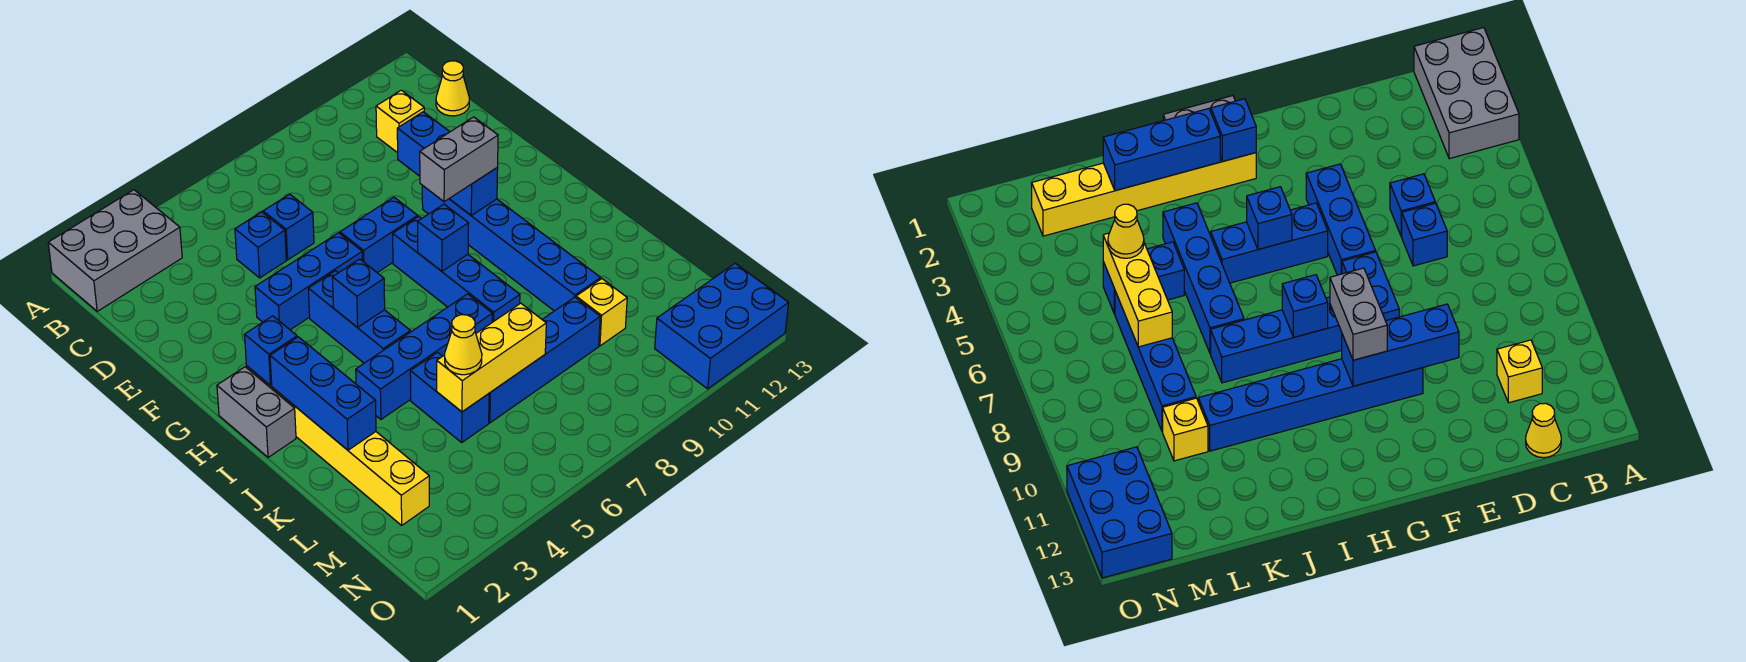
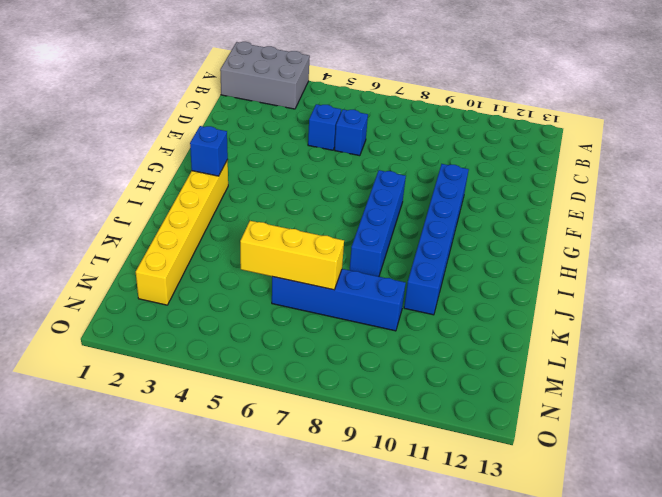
none -> yellow 1x1 brick [376,90,424,153]
none -> yellow 1x1 cone [436,61,469,116]
none -> blue 1x3 brick [255,233,363,330]

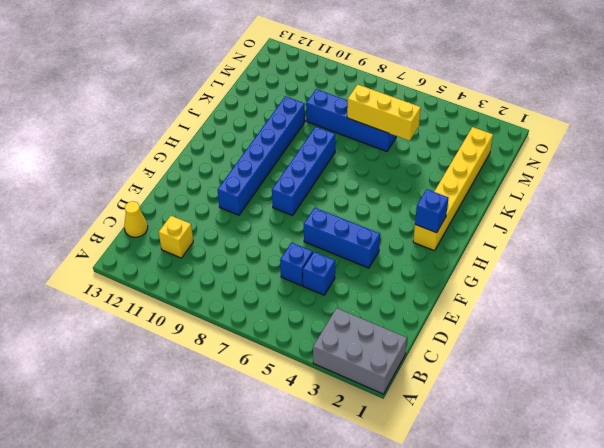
none -> blue 1x2 brick [340,197,418,273]
none -> blue 1x3 brick [308,271,410,363]
none -> grey 1x2 brick [217,367,296,457]

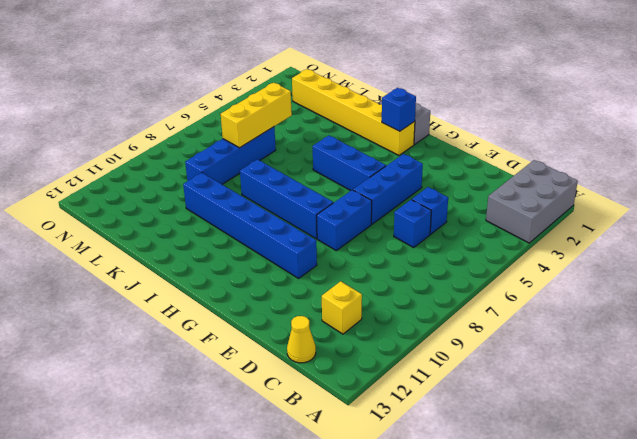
none -> blue 1x4 brick [356,294,492,419]
none -> blue 1x2 brick [410,352,489,442]
none -> yellow 1x1 brick [576,279,627,346]

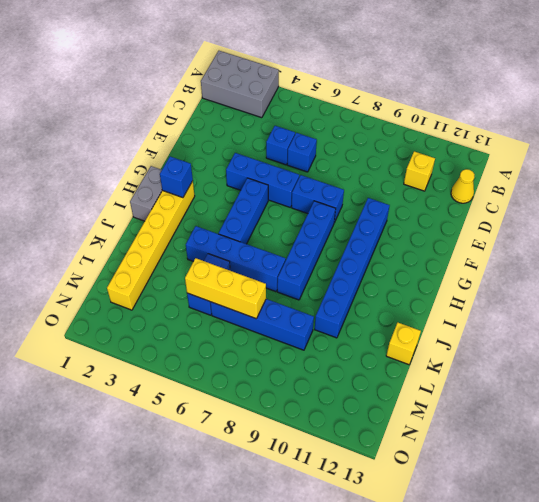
yellow 1x1 brick [386,323,421,365] -> yellow 1x1 brick moved to [576,279,627,346]
none -> blue 2x3 brick [655,263,789,389]
none -> blue 1x3 brick [397,112,498,215]
none -> blue 1x1 brick [332,259,385,328]

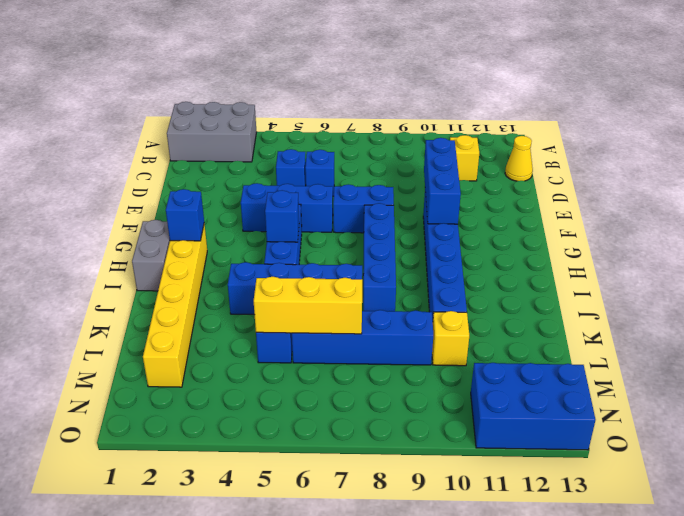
none -> blue 1x1 brick [418,204,469,271]
none -> blue 1x3 brick [270,337,376,450]
none -> grey 1x2 brick [420,117,498,202]

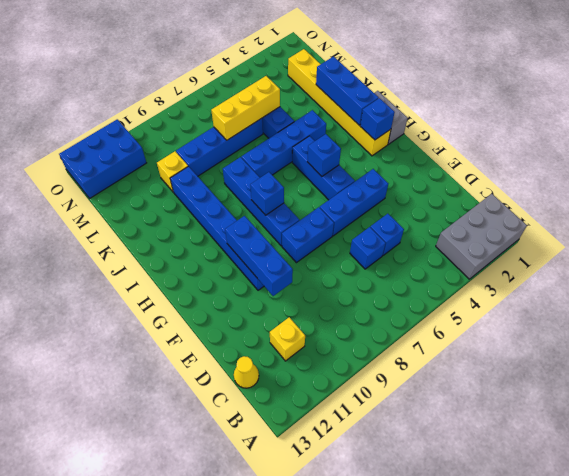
none -> grey 1x2 brick [420,117,498,202]
none -> yellow 1x1 cone [445,315,482,375]

